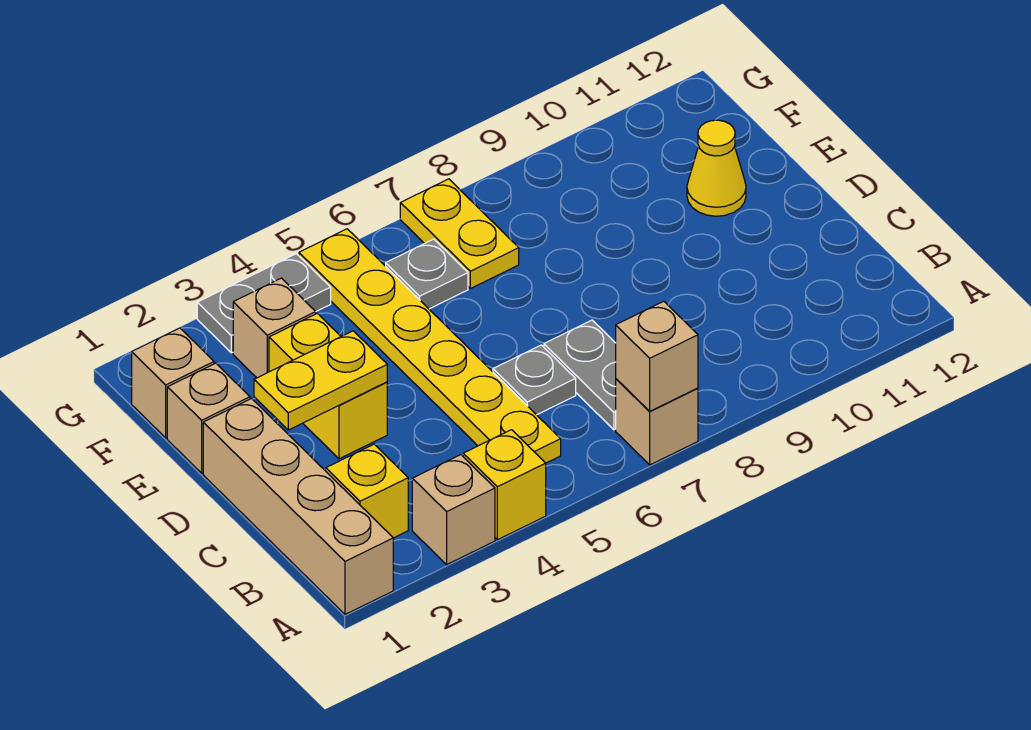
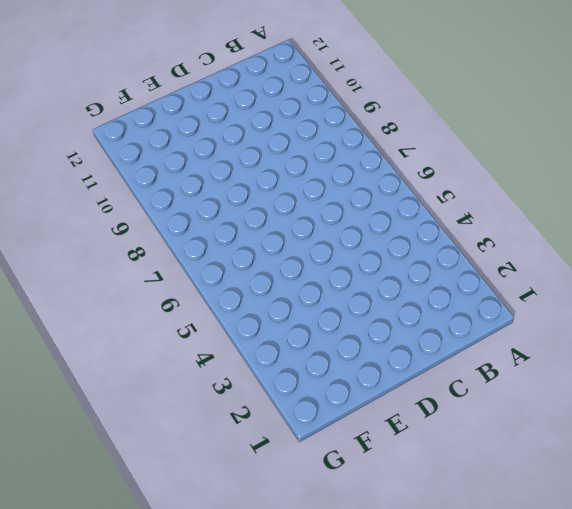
none -> tan 1x4 brick [203,399,393,614]
none -> tan 1x1 brick [412,455,495,564]
none -> yellow 1x1 brick [463,430,546,540]

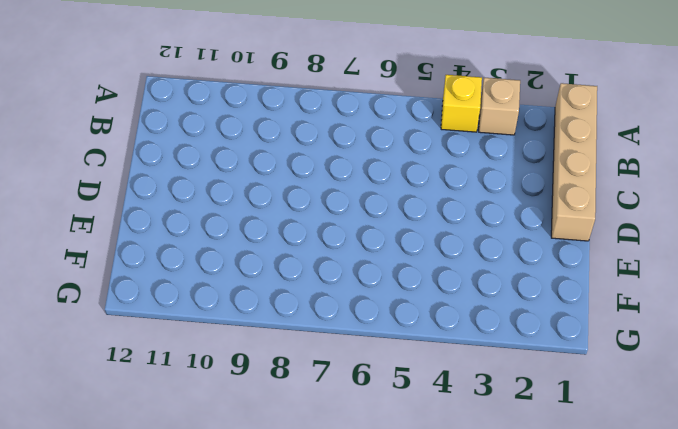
none -> tan 1x1 brick [616,379,698,465]
none -> yellow 1x1 brick [326,444,408,538]
none -> yellow 1x6 plate [299,229,561,463]

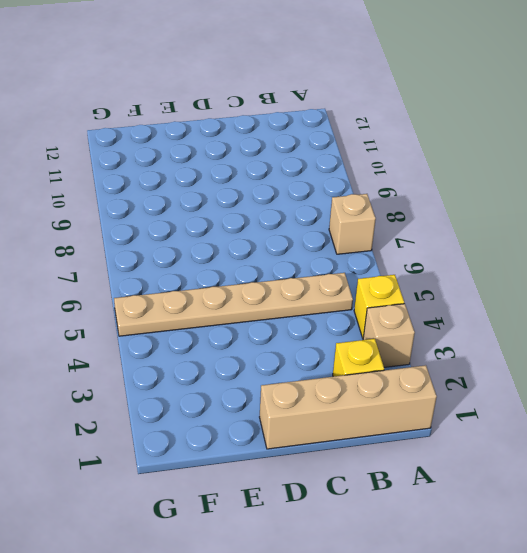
tan 1x6 plate [114,273,353,336] -> yellow 1x6 plate [299,229,561,463]
none -> grey 1x2 plate [544,320,616,430]
none -> grey 1x1 plate [493,345,576,415]
none -> yellow 1x2 brick [269,313,387,459]

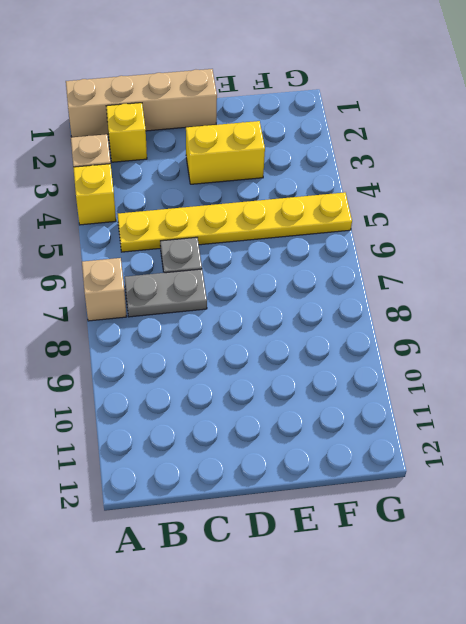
none -> tan 1x1 brick [167,363,250,473]
none -> yellow 1x1 cone [687,120,746,216]
none -> tan 1x1 brick [132,328,214,438]

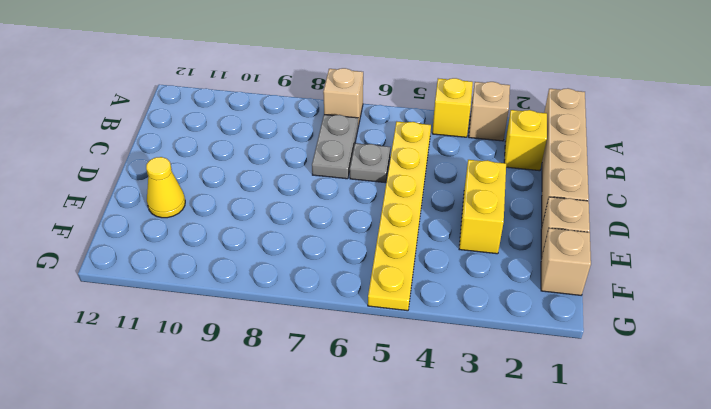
none -> tan 1x1 brick [233,278,316,378]
none -> grey 1x1 plate [386,239,468,309]
none -> yellow 1x2 plate [400,179,519,289]

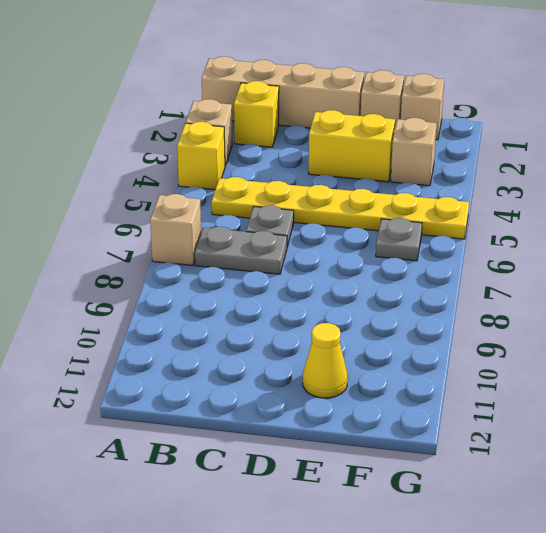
none -> yellow 1x2 plate [400,179,519,289]
none -> grey 1x2 plate [197,254,331,353]
none -> tan 1x1 brick [616,301,698,411]

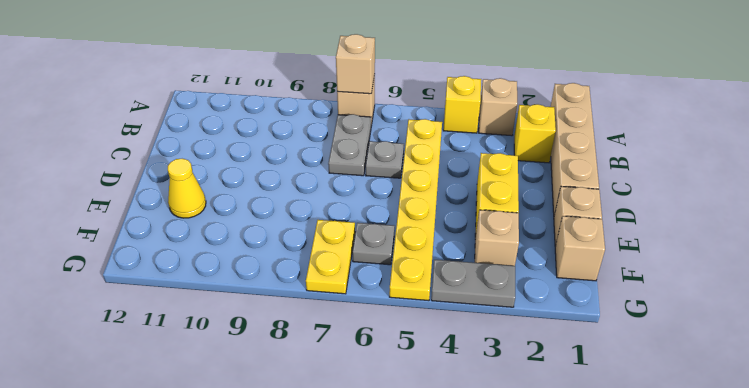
none -> yellow 1x2 plate [254,331,387,430]

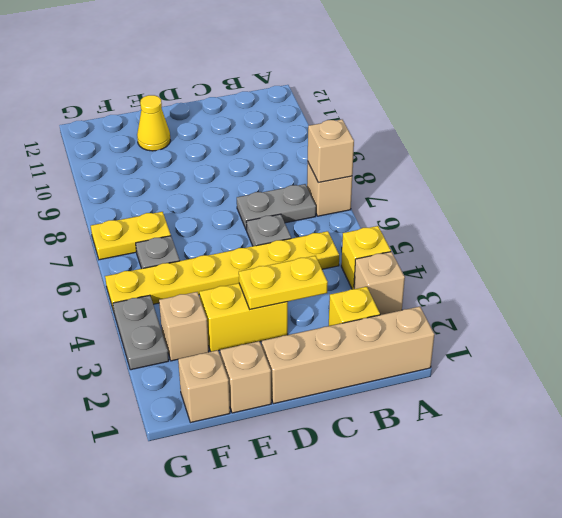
yellow 1x2 plate [239,256,328,309] -> yellow 1x2 plate turned to [254,331,387,430]

